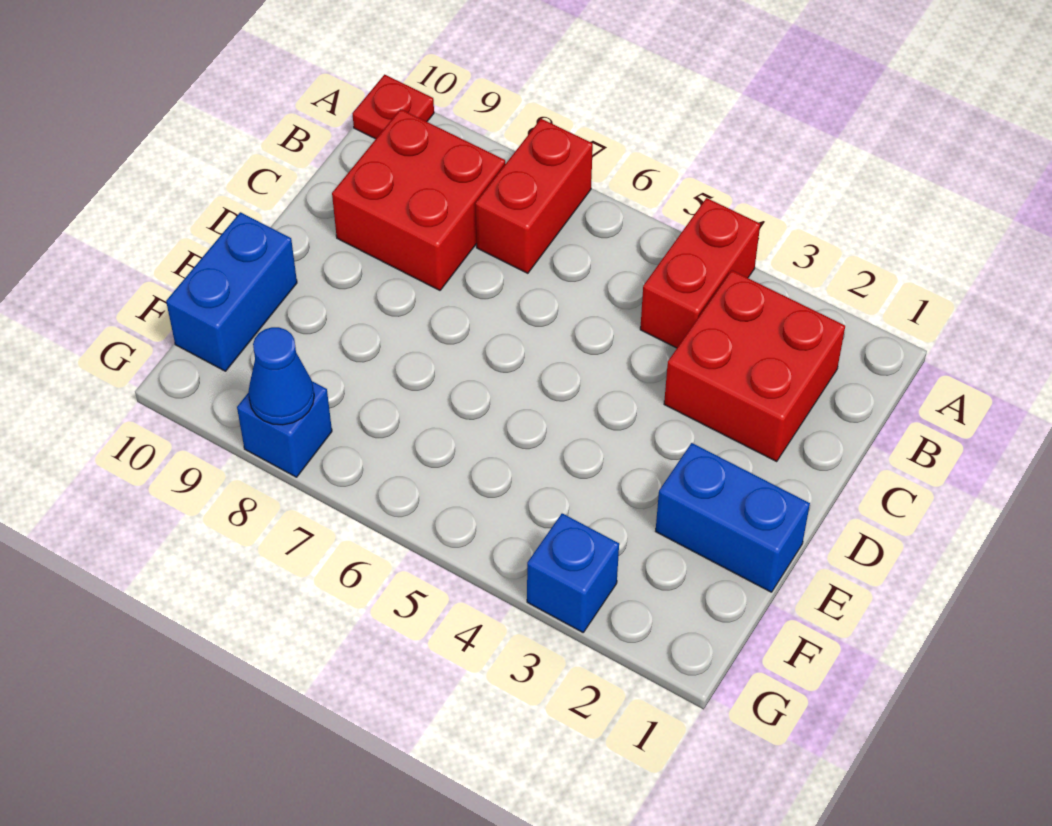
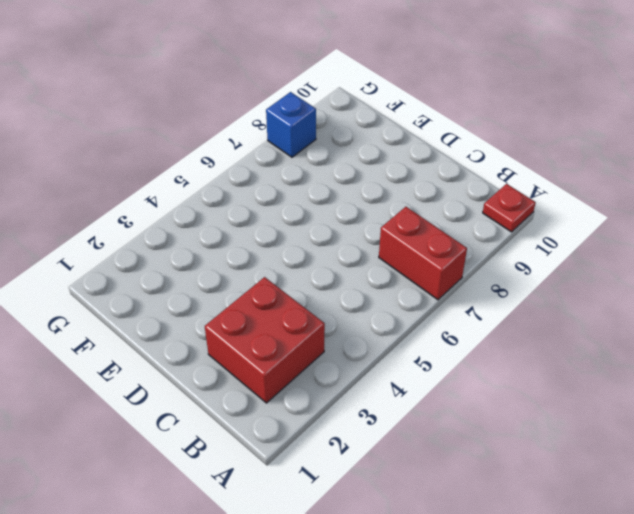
none -> red 1x2 brick [640,198,760,348]
none -> red 2x2 brick [332,109,505,290]

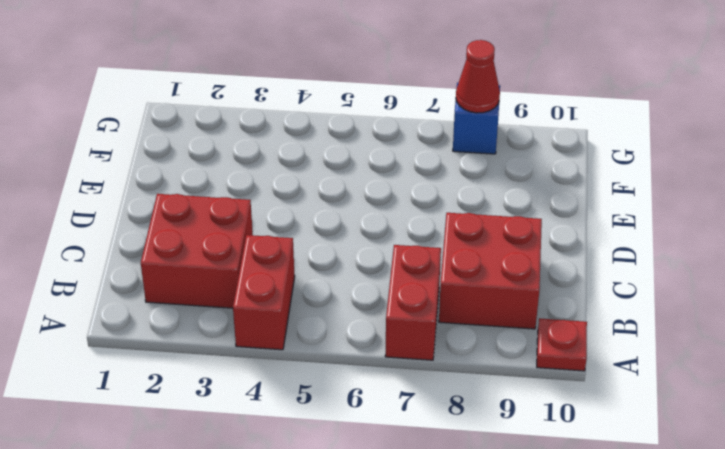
red 1x1 cone [456,40,500,113] -> blue 1x1 cone [248,327,314,425]
none -> blue 1x2 brick [656,443,810,592]
none -> blue 1x2 brick [166,212,297,371]

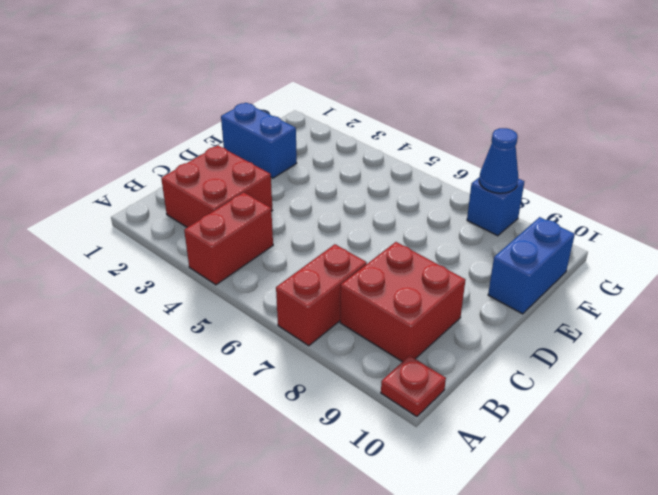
none -> blue 1x1 brick [527,513,619,632]

